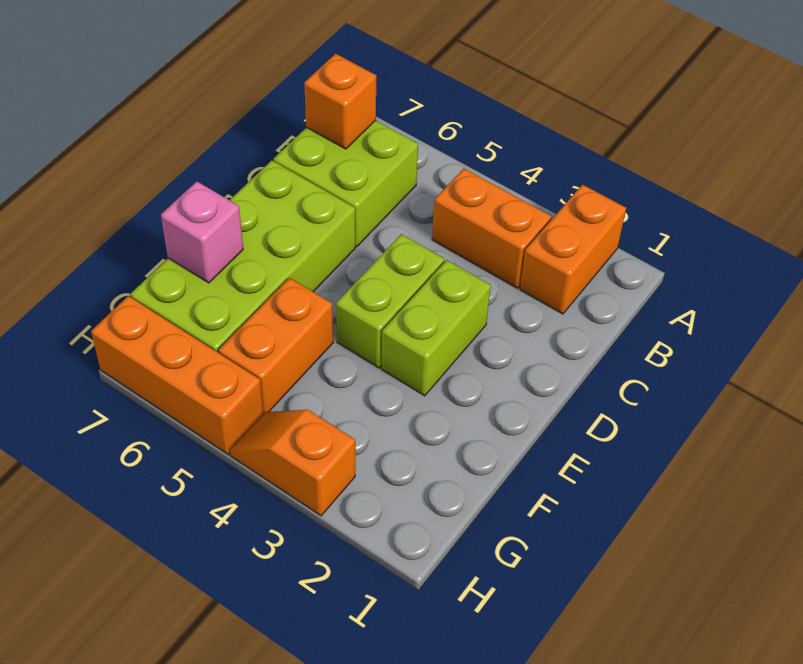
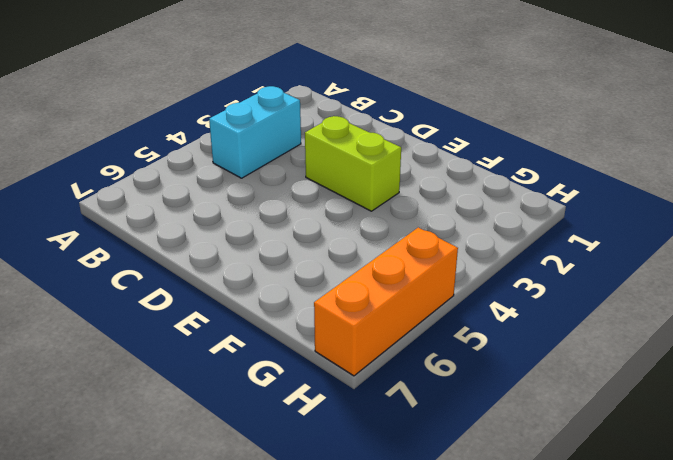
cyan 1x2 brick [209,86,301,178] -> orange 1x2 brick [432,169,551,288]
none -> orange 1x2 brick [520,185,626,314]
none -> lime 2x2 brick [273,120,418,247]

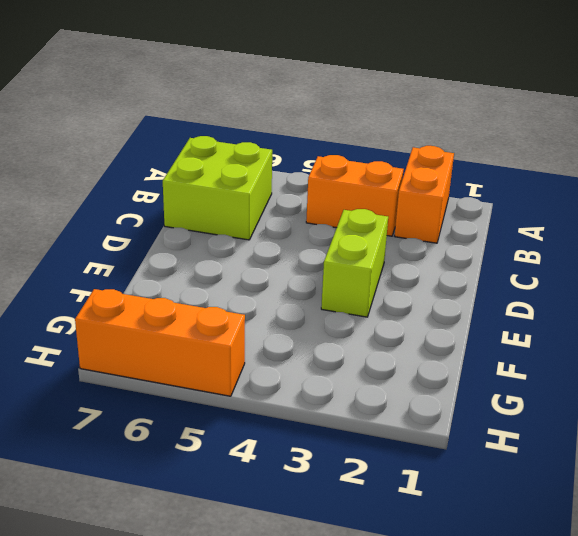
none -> lime 1x2 brick [336,234,444,368]
none -> lime 2x4 brick [130,160,355,353]

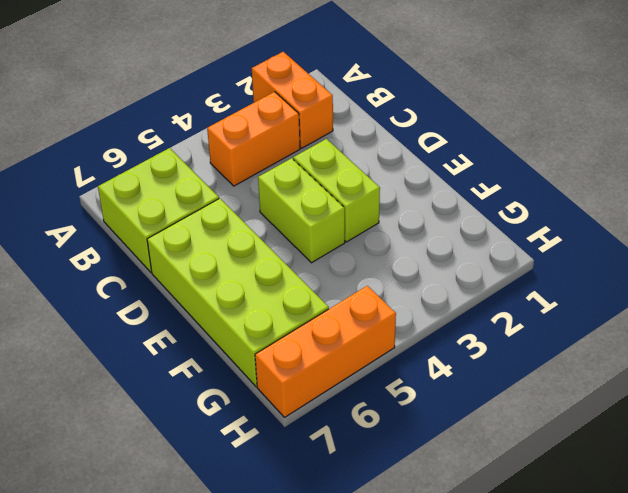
none -> orange 1x2 brick [218,278,333,414]
none -> orange 1x2 slope [230,410,355,516]

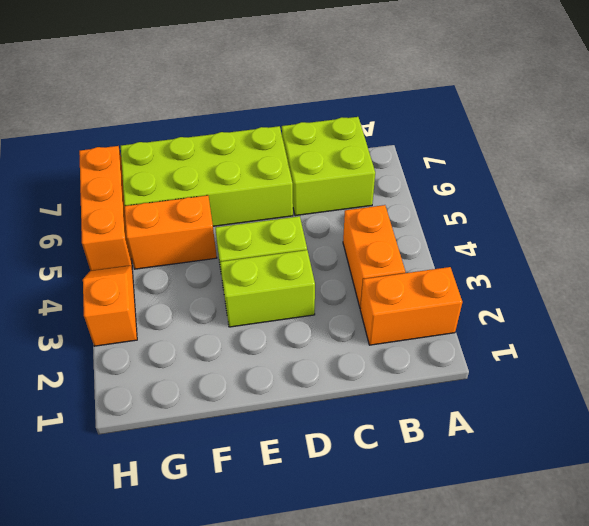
none -> orange 1x1 brick [304,54,376,149]
none -> pink 1x1 brick [161,182,243,283]

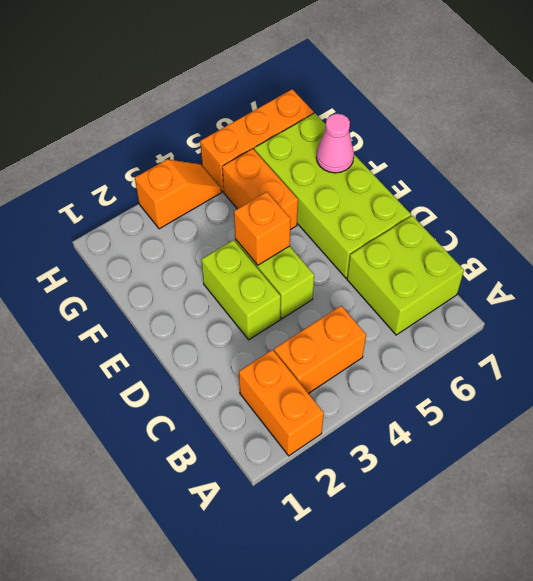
orange 1x1 brick [234,192,291,265] -> orange 1x1 brick moved to [304,54,376,149]
pink 1x1 cone [316,114,354,173] -> pink 1x1 brick [161,182,243,283]

